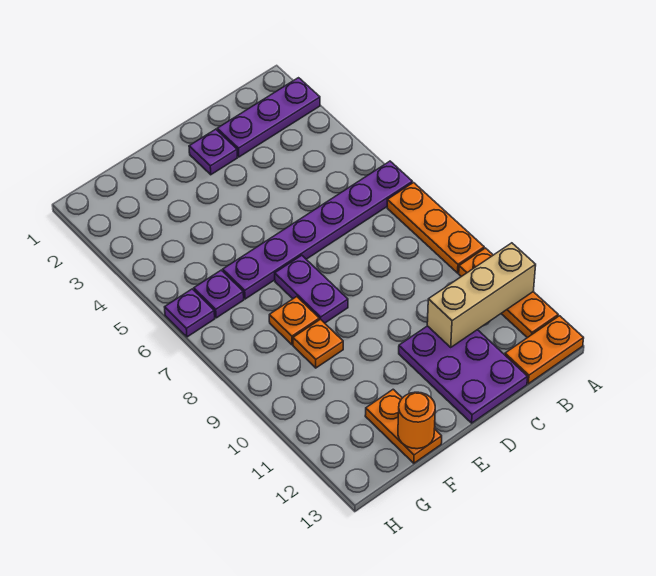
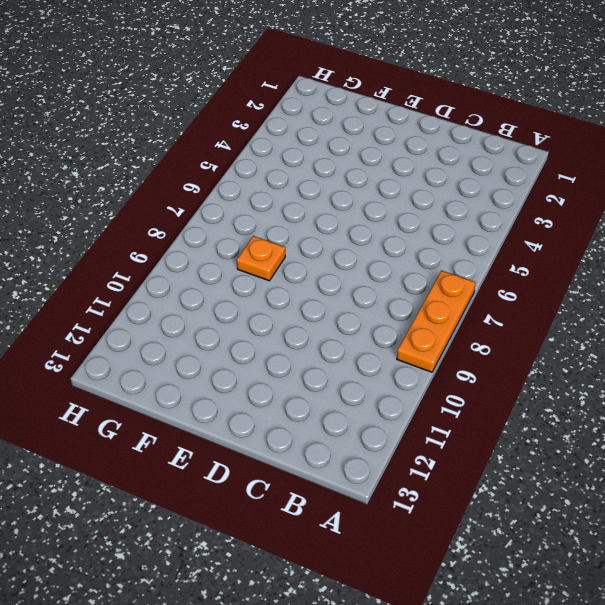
none -> purple 1x3 plate [217,78,320,157]
none -> purple 1x6 plate [223,161,412,299]
none -> orange 1x3 plate [459,248,558,338]

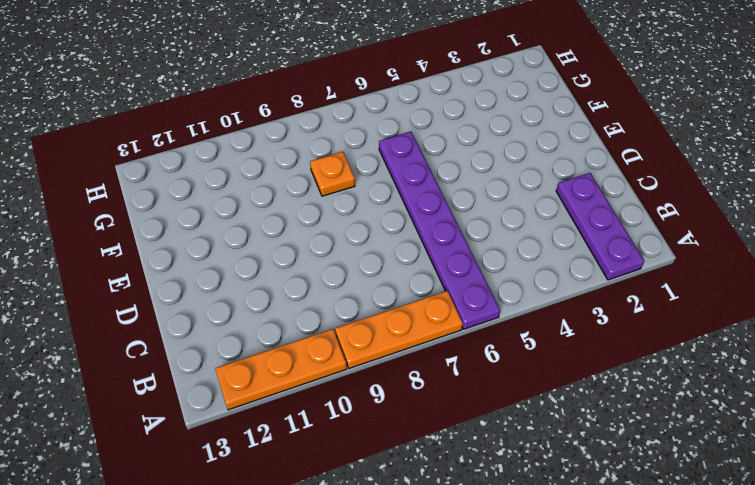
none -> orange 1x2 plate [505,316,584,384]
none -> purple 2x3 plate [399,326,528,423]
none -> purple 1x1 plate [189,129,237,175]

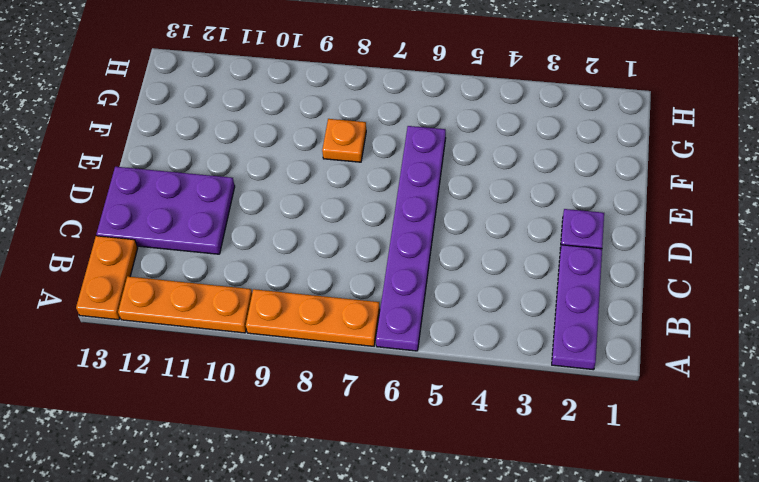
none -> purple 1x2 plate [275,255,348,323]
none -> orange 1x1 plate [293,319,343,368]
none -> orange 1x2 plate [365,389,442,463]

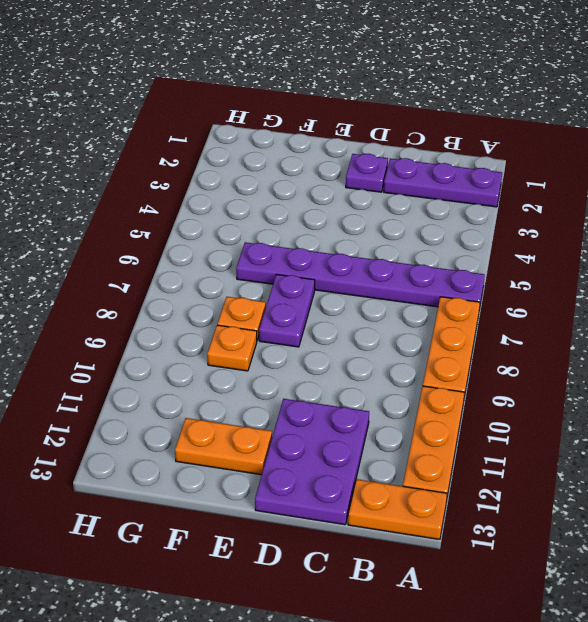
orange 1x2 plate [175,418,272,475] -> orange 1x2 plate turned to [365,389,442,463]
none -> purple 1x1 plate [194,270,244,318]
none -> purple 1x1 plate [165,289,215,337]
none -> tan 1x3 brick [427,243,536,347]

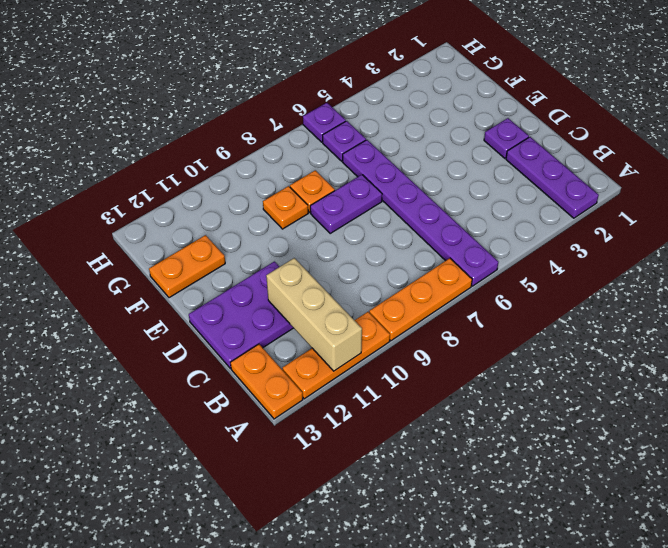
none -> orange 1x1 round brick [398,392,435,449]

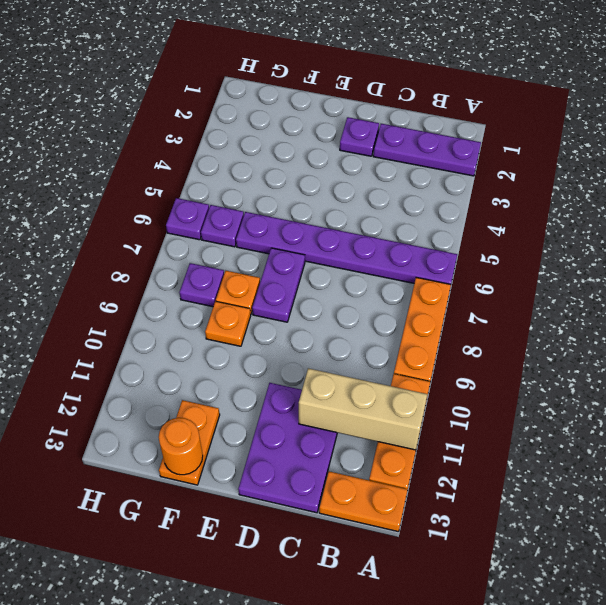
purple 1x1 plate [180,263,224,307] -> none

